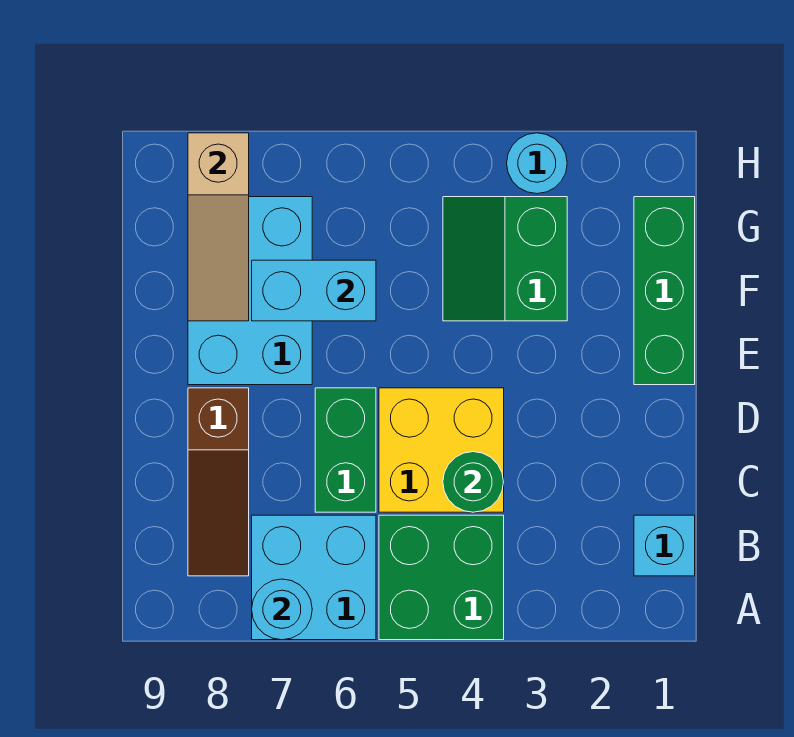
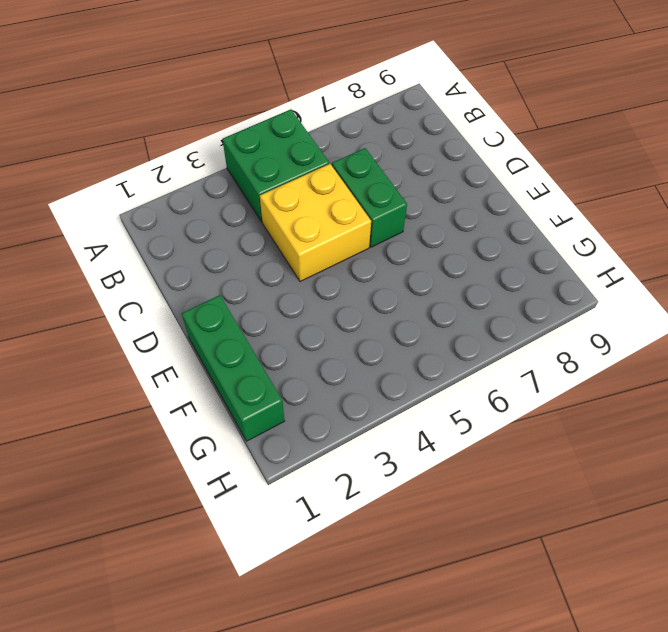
none -> cyan 2x2 brick [252,515,376,640]
none -> cyan 1x1 brick [634,515,695,576]
none -> brown 1x3 slope [188,388,249,576]

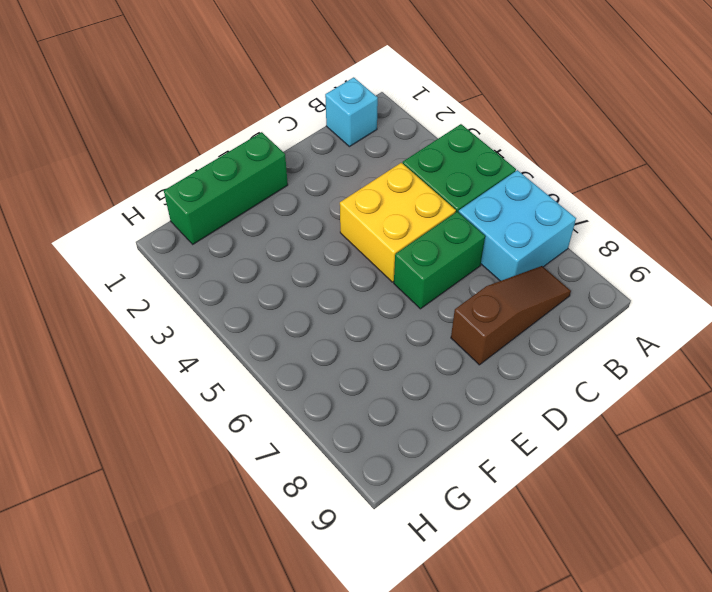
none -> cyan 2x3 brick [188,197,312,385]
none -> green 2x2 slope [443,197,567,321]
none -> cyan 1x1 round brick [507,133,567,194]

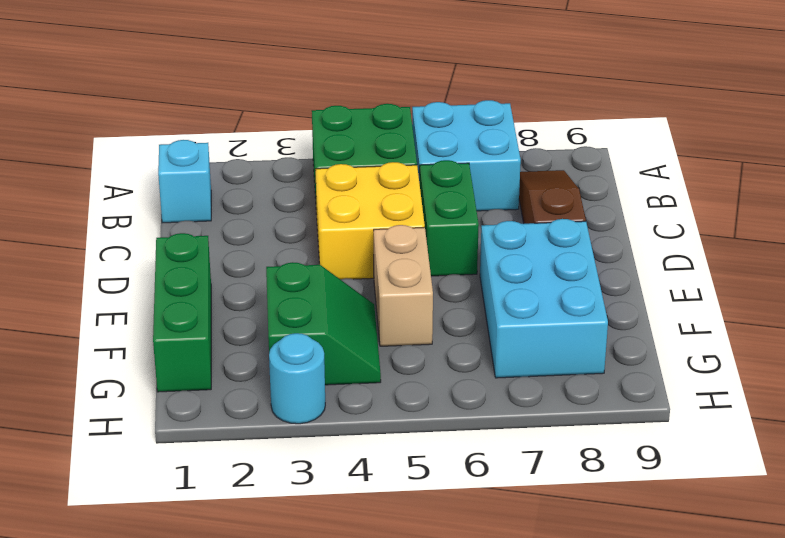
tan 1x2 brick [374,225,433,346] -> none
none -> cyan 1x1 round brick [252,579,312,640]
none -> green 1x1 round brick [443,452,504,512]
none -> cyan 1x2 brick [252,260,376,321]

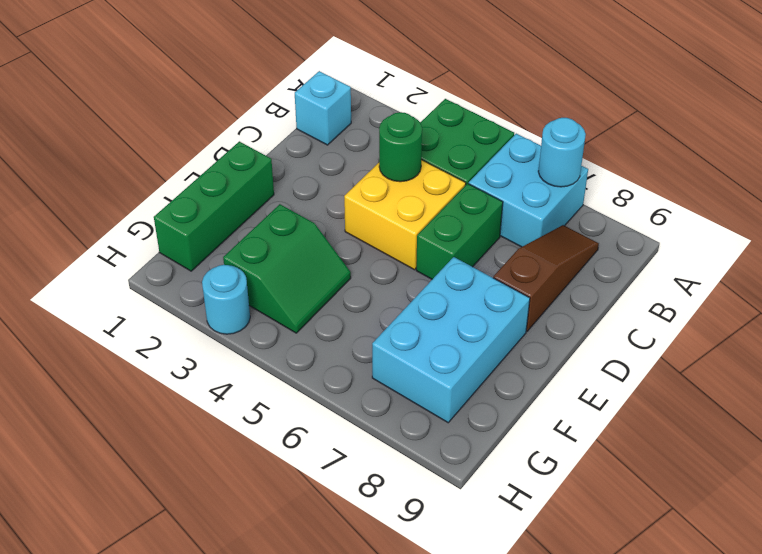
none -> cyan 1x2 brick [252,260,376,321]
none -> tan 1x3 slope [188,133,249,321]

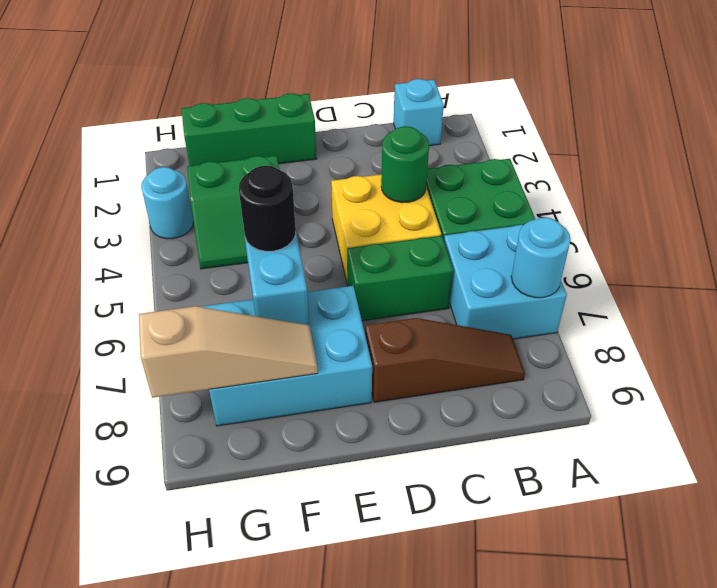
black 1x1 round brick [239,166,296,251] -> none

